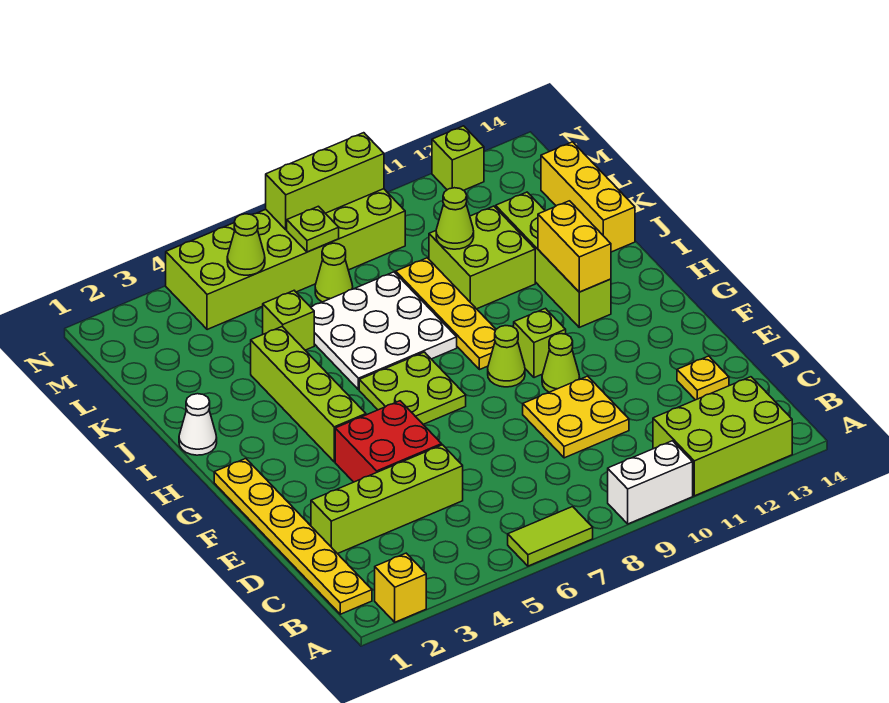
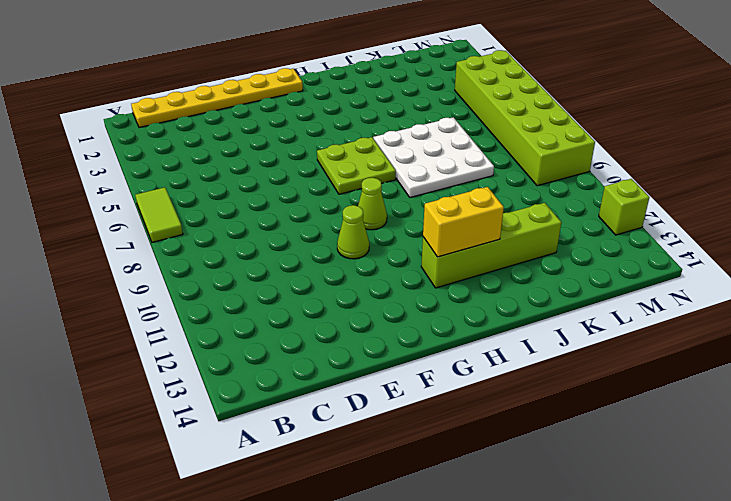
none -> yellow 1x1 brick [375,553,426,622]
none -> white 1x2 brick [608,441,693,524]
none -> lime 2x3 brick [653,377,792,496]

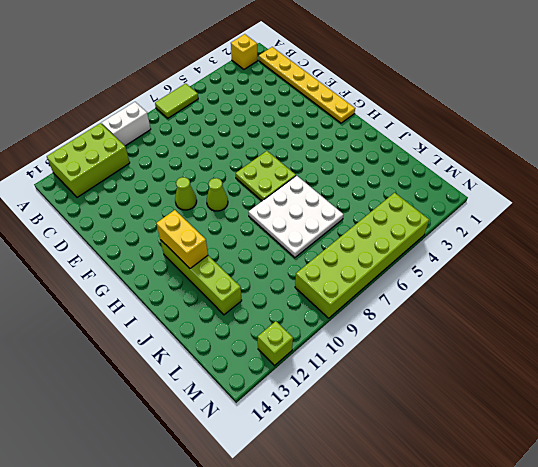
none -> lime 1x4 brick [311,445,463,554]
none -> yellow 2x2 plate [523,376,629,458]
none -> yellow 1x1 plate [677,356,729,400]

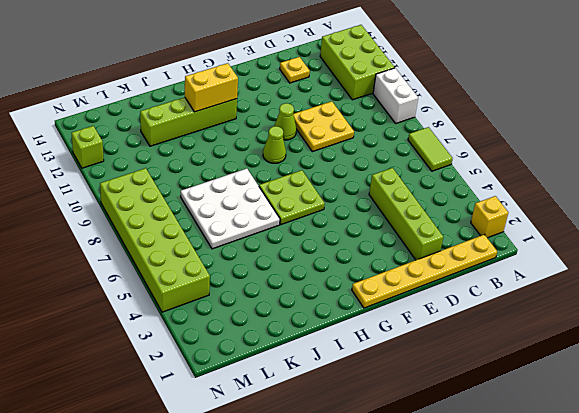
none -> red 2x2 brick [335,401,442,482]
none -> lime 1x4 brick [251,327,366,462]
none -> lime 1x1 brick [514,308,566,378]

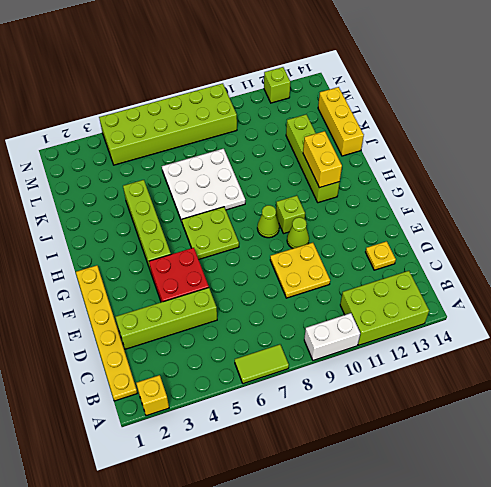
none -> yellow 1x4 plate [396,258,496,370]
none -> white 1x1 cone [179,394,217,455]
none -> lime 2x2 brick [429,206,535,309]

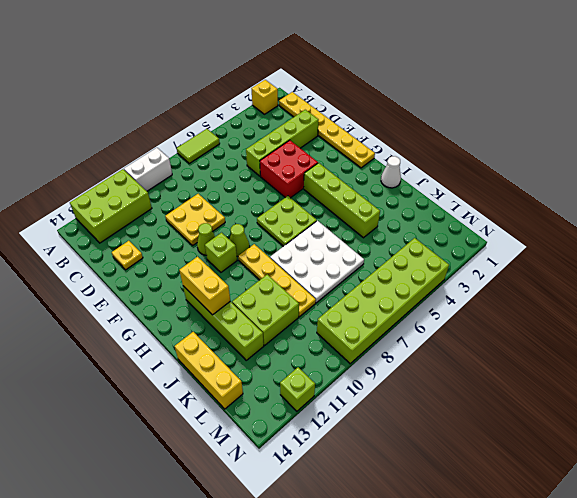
none -> lime 1x1 brick [263,291,314,350]
none -> lime 1x1 cone [315,243,353,302]
none -> lime 1x1 cone [436,188,474,249]

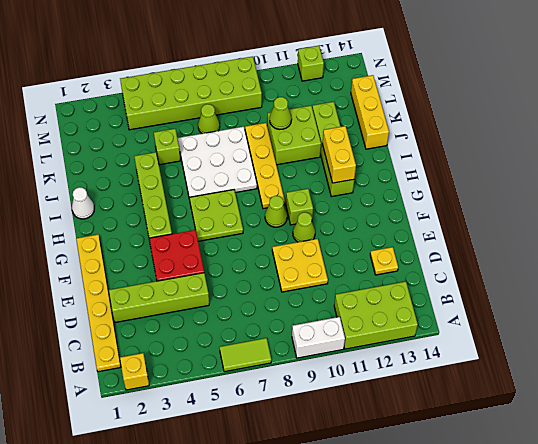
none -> lime 1x1 cone [227,214,265,275]
none -> lime 1x1 plate [287,206,339,252]
none -> lime 1x3 brick [266,133,384,230]

